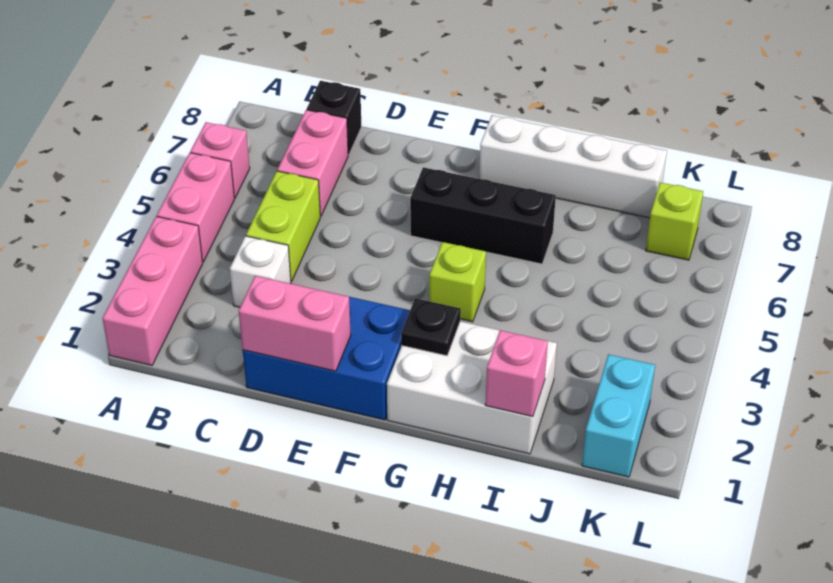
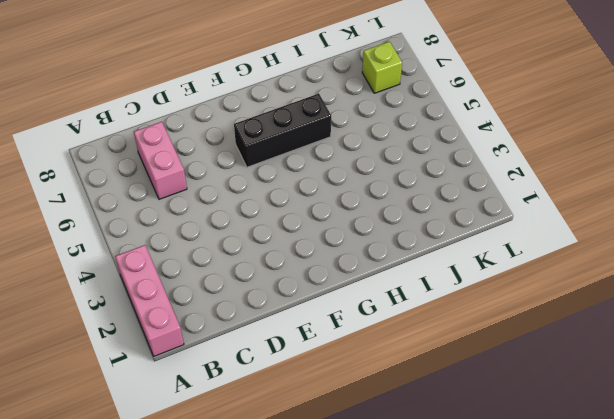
none -> pink 1x2 brick [157,153,234,262]
none -> pink 1x1 brick [190,122,250,198]
none -> white 1x1 brick [230,236,291,307]

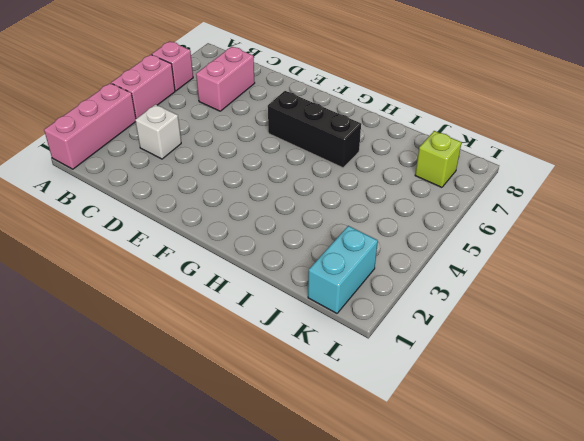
none -> lime 1x2 brick [246,171,320,282]
none -> black 1x1 brick [307,81,361,155]
none -> blue 2x3 brick [243,297,410,420]

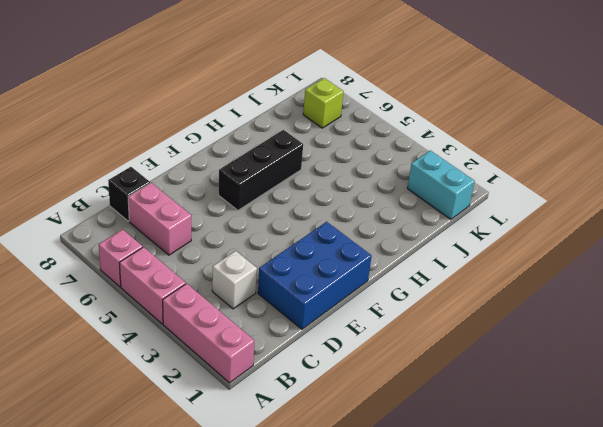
none -> lime 1x2 brick [246,171,320,282]
none -> white 2x3 brick [387,321,557,454]
none -> lime 1x1 brick [429,242,486,322]

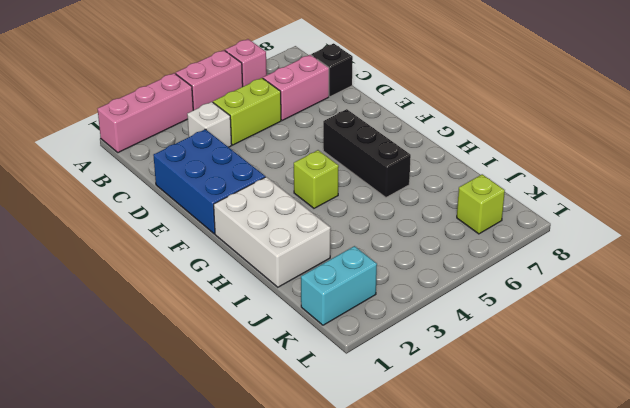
none -> white 1x4 brick [479,115,667,218]
none -> pink 1x2 brick [239,276,351,371]
none -> black 1x1 plate [401,298,461,356]

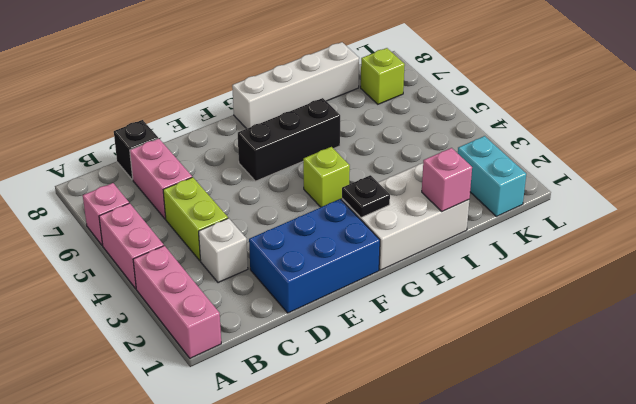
none -> pink 1x2 brick [239,276,351,371]

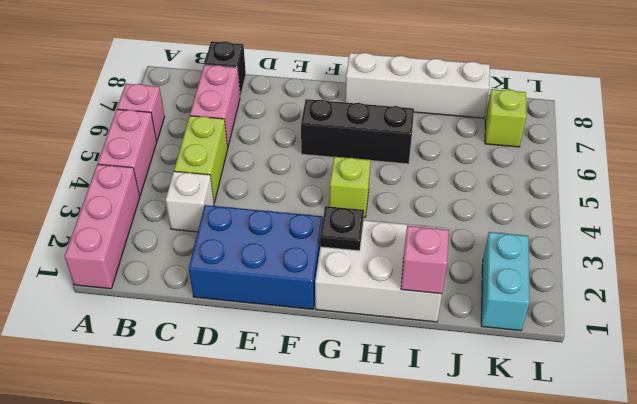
none -> pink 1x2 brick [239,276,351,371]

